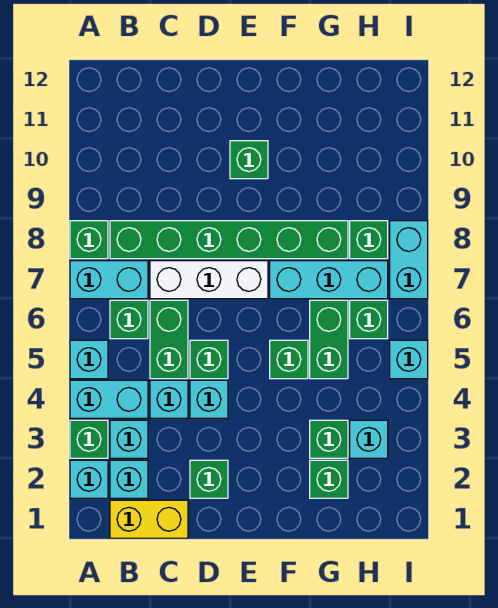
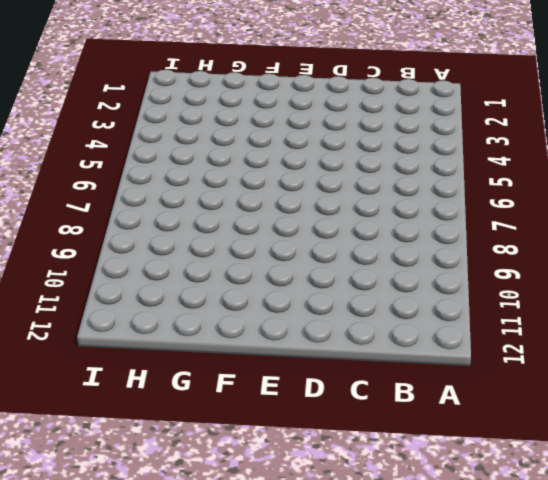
none -> cyan 1x1 brick [70,460,108,498]
none -> green 1x1 brick [70,420,108,458]
none -> cyan 1x2 brick [70,380,148,418]

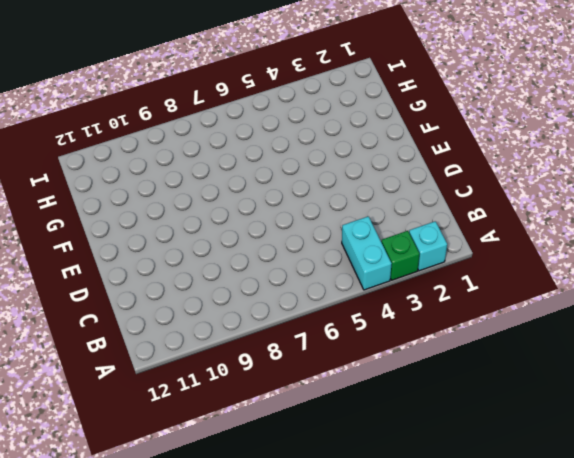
none -> cyan 1x1 brick [70,340,108,379]
none -> cyan 1x2 brick [70,261,148,299]
none -> green 1x1 brick [70,221,108,259]

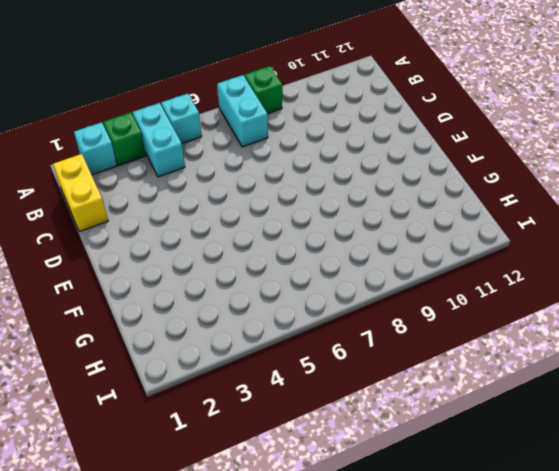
none -> cyan 1x1 brick [110,460,148,498]
none -> cyan 1x1 brick [110,420,148,458]
none -> green 1x1 brick [110,300,148,339]

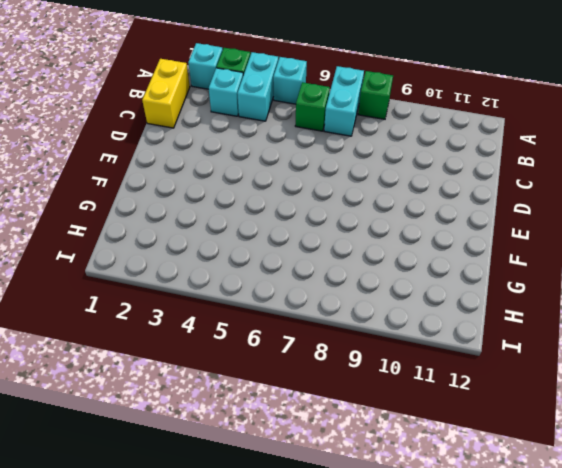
none -> cyan 1x1 brick [110,460,148,498]
none -> green 1x6 brick [110,221,348,259]
none -> cyan 1x1 brick [150,380,188,418]

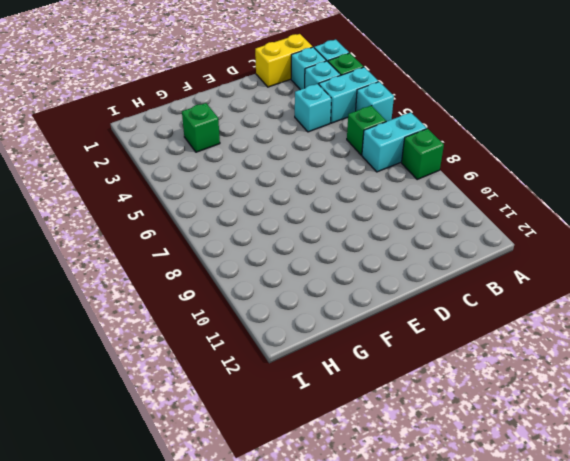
none -> green 1x6 brick [110,221,348,259]
none -> green 1x2 brick [150,300,188,379]
none -> white 1x3 brick [150,261,268,299]

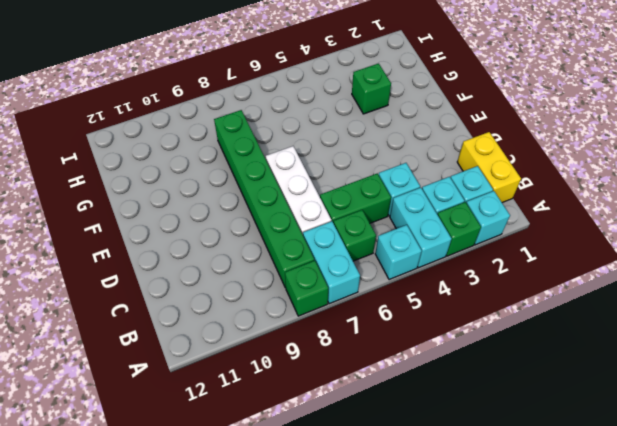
none -> green 1x1 brick [190,460,228,498]
none -> cyan 1x1 brick [190,380,228,418]
none -> green 1x1 brick [190,340,228,379]

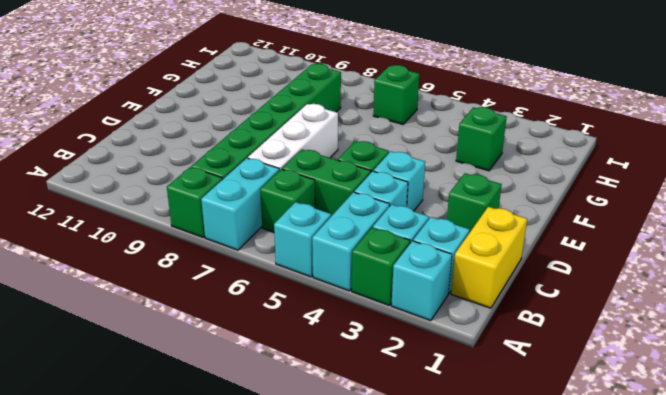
none -> green 1x1 brick [230,141,268,179]
none -> green 1x1 brick [270,340,308,379]
none -> cyan 1x3 brick [270,261,388,299]

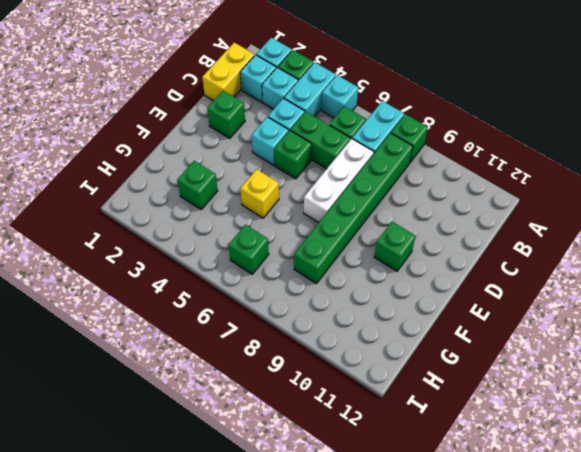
yellow 1x1 brick [240,169,279,218] -> green 1x1 brick [270,340,308,379]
none -> cyan 1x3 brick [270,261,388,299]
none -> green 1x1 brick [310,460,348,498]
none -> green 1x2 brick [310,300,348,379]

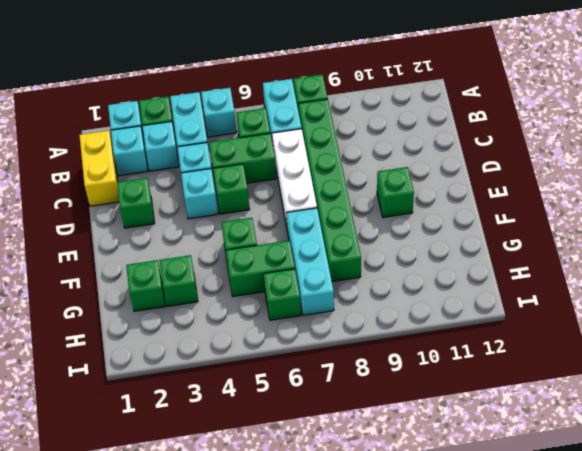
none -> cyan 1x1 brick [350,420,388,458]
none -> green 1x1 brick [350,221,388,259]
none -> cyan 1x1 brick [390,340,428,379]

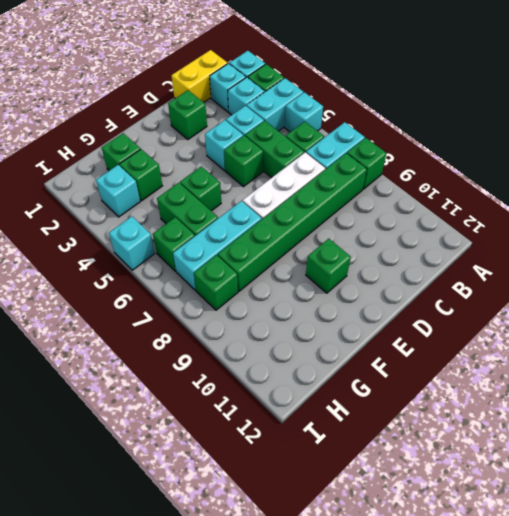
none -> cyan 1x2 brick [390,221,428,299]

